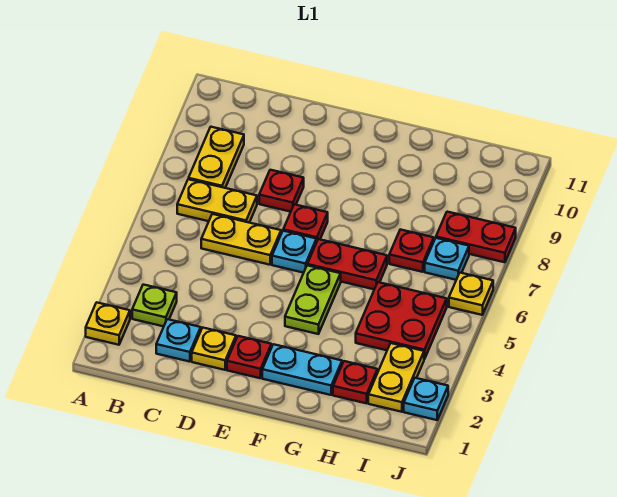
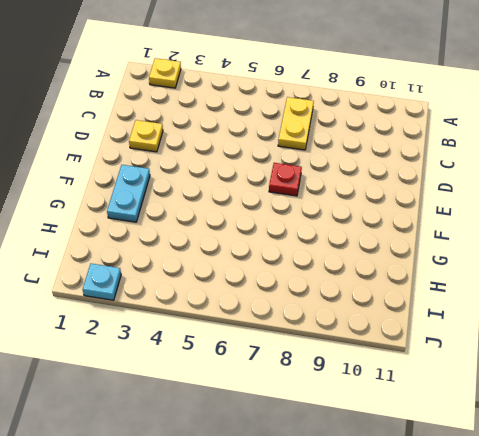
none -> lime 1x1 plate [132,285,177,326]
none -> yellow 1x2 plate [189,127,244,188]
none -> cyan 1x1 plate [156,319,201,362]

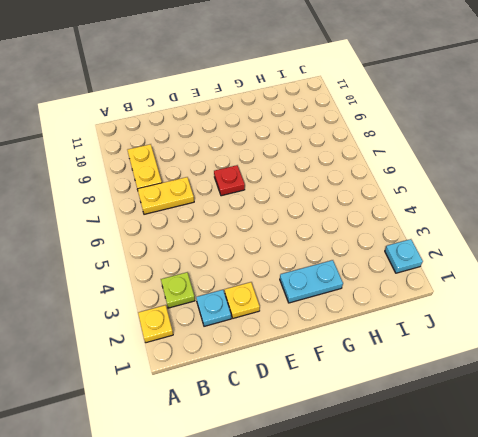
none -> yellow 1x2 plate [201,214,281,265]
none -> red 1x1 plate [259,170,304,212]
none -> red 1x1 plate [227,336,271,378]

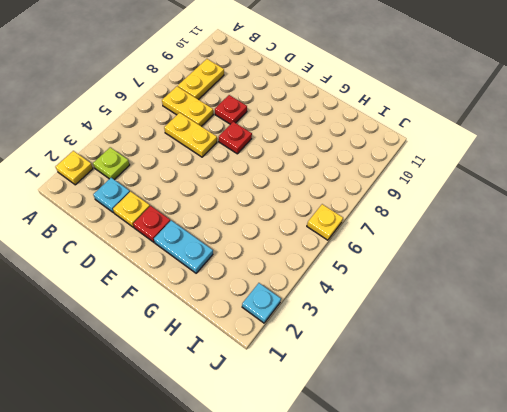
none -> cyan 1x1 plate [272,231,316,273]
none -> lime 1x2 plate [285,265,341,334]
none -> red 1x2 plate [307,239,387,289]

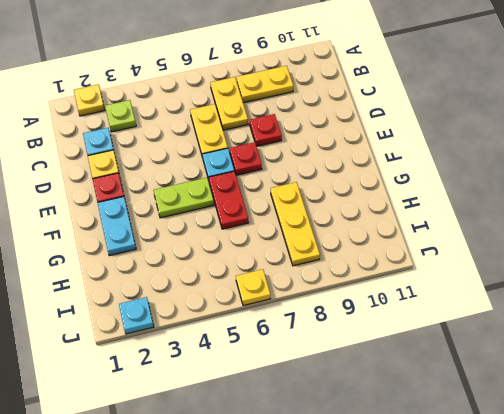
yellow 1x3 plate [271,182,320,266] -> red 1x2 plate [436,212,516,262]
none -> red 1x1 plate [333,361,377,403]
none -> red 2x2 plate [356,282,447,359]
none -> red 1x1 plate [389,230,434,272]

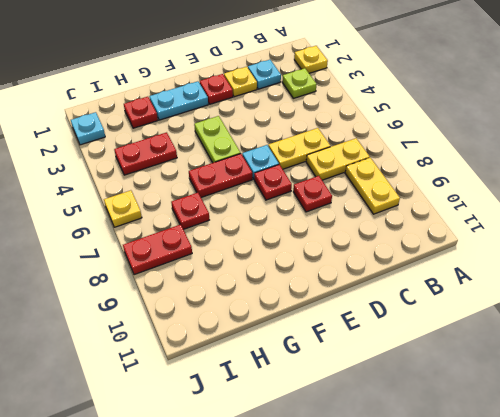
red 1x2 plate [114,132,177,175] -> red 2x2 plate [356,282,447,359]
none -> yellow 1x2 plate [368,343,424,412]
none -> cyan 1x1 plate [425,238,469,280]

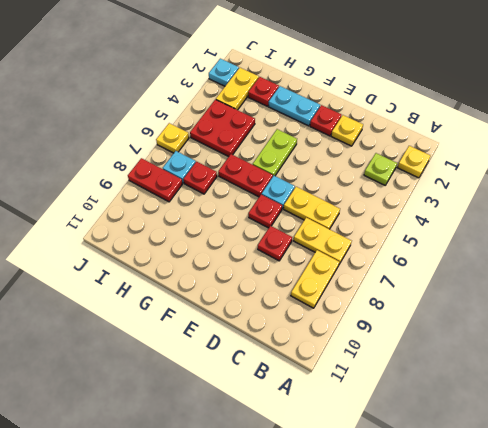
none -> cyan 1x1 plate [156,319,201,362]

